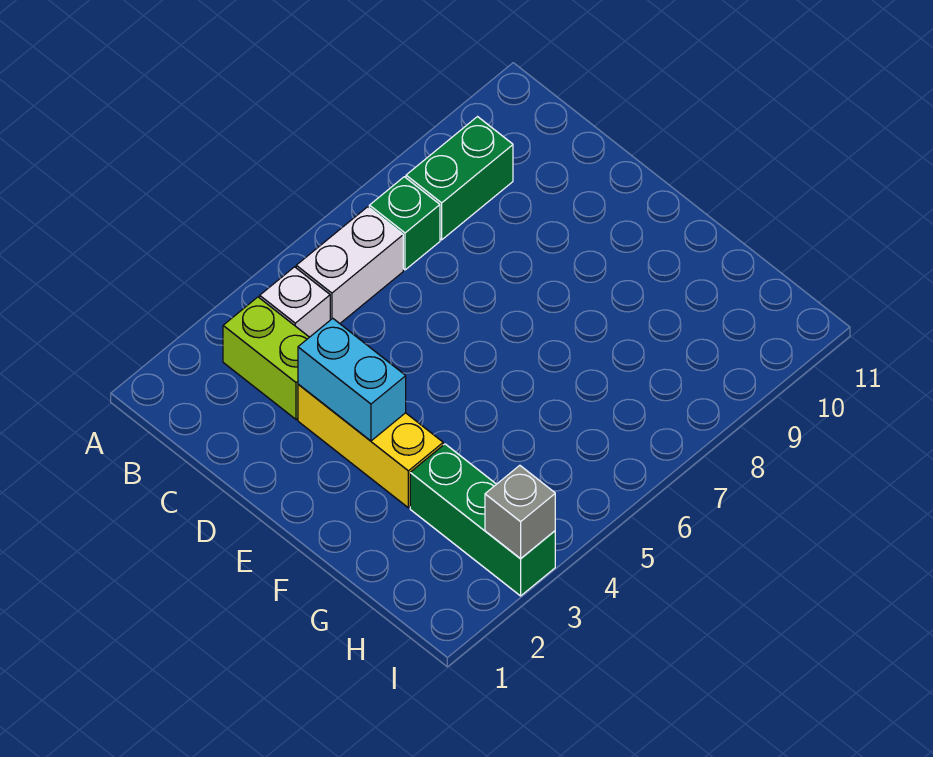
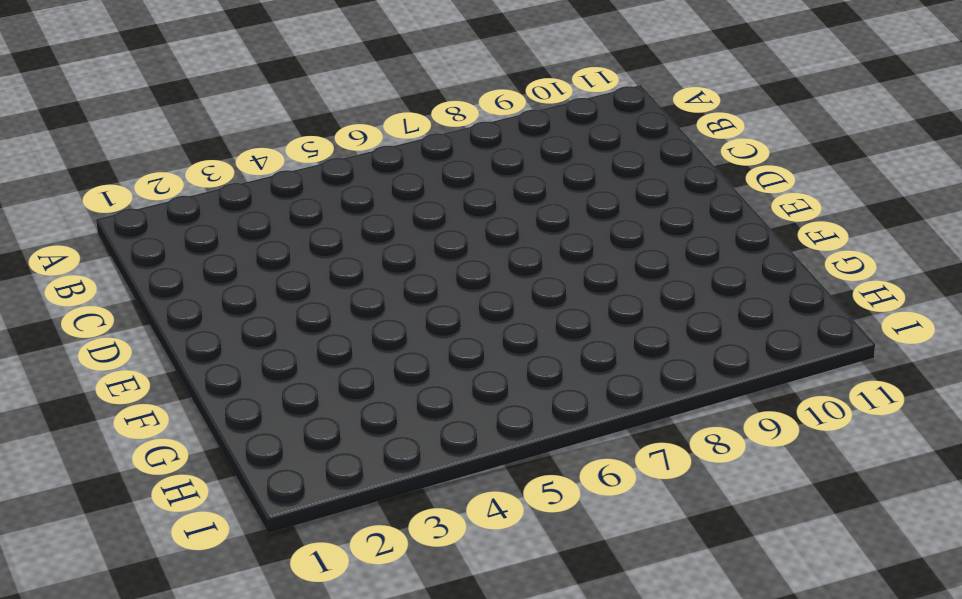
none -> lime 1x2 brick [223,297,309,420]
none -> white 1x1 brick [260,267,330,337]

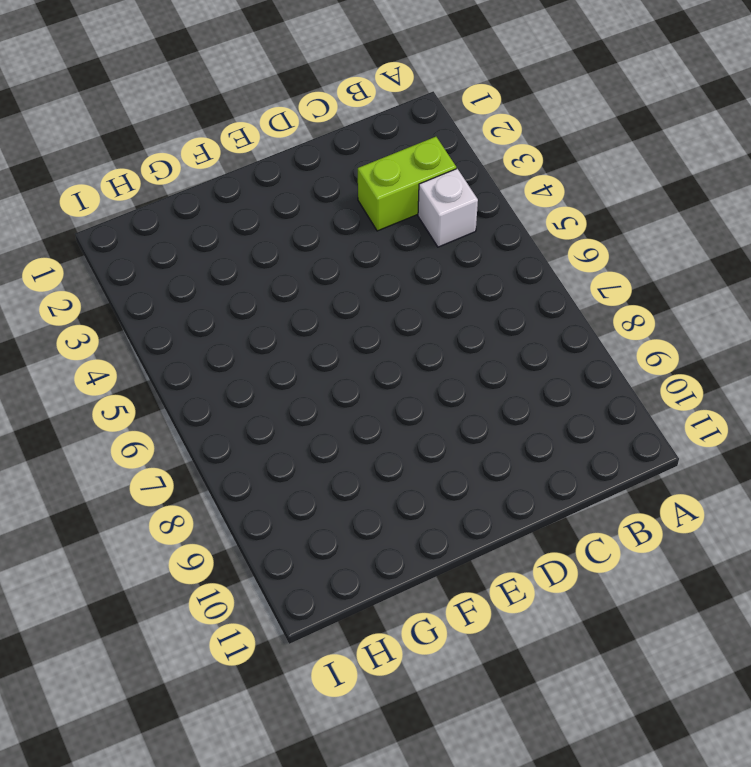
none -> white 1x2 brick [296,207,403,323]
none -> green 1x1 brick [369,177,440,270]

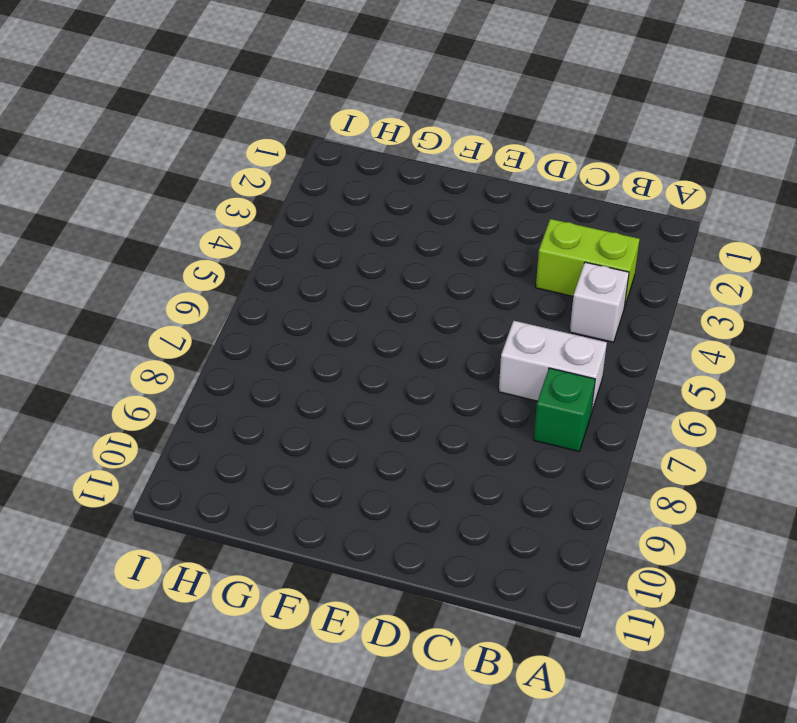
white 1x2 brick [499,321,607,413] -> white 1x2 brick turned to [296,207,403,323]
none -> green 1x2 brick [406,117,513,240]
none -> yellow 1x3 brick [298,384,443,508]

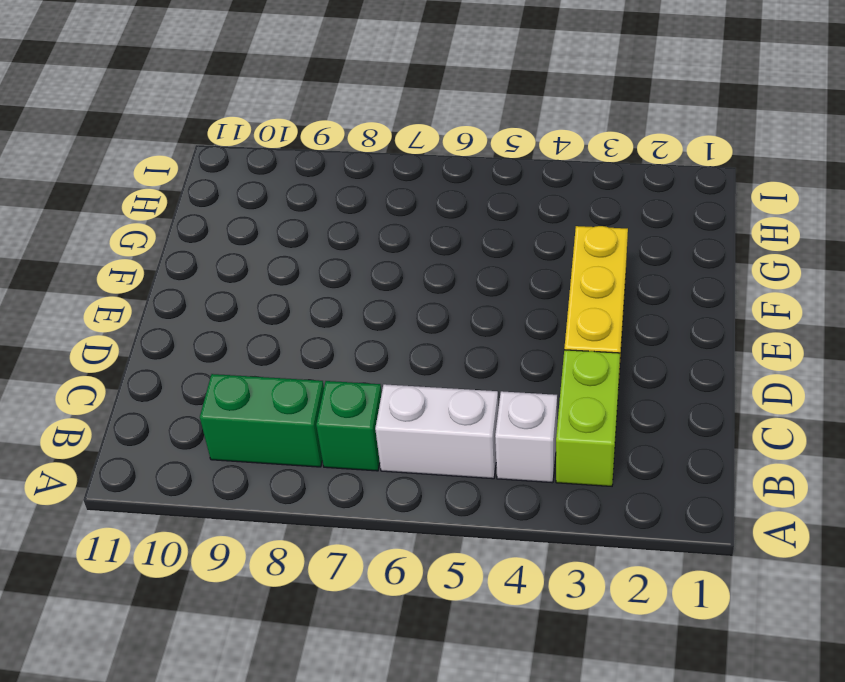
none -> green 1x3 brick [410,444,555,596]
none -> cyan 1x2 brick [298,318,406,441]

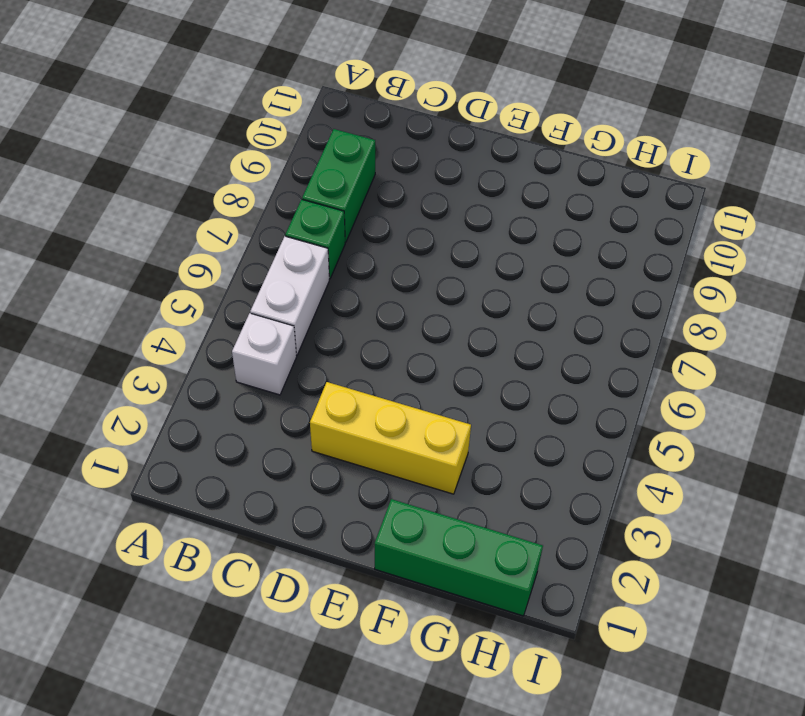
green 1x3 brick [375,499,543,616] -> green 1x3 brick moved to [410,444,555,596]
none -> lime 1x2 brick [223,297,309,420]
none -> cyan 1x2 brick [298,318,406,441]

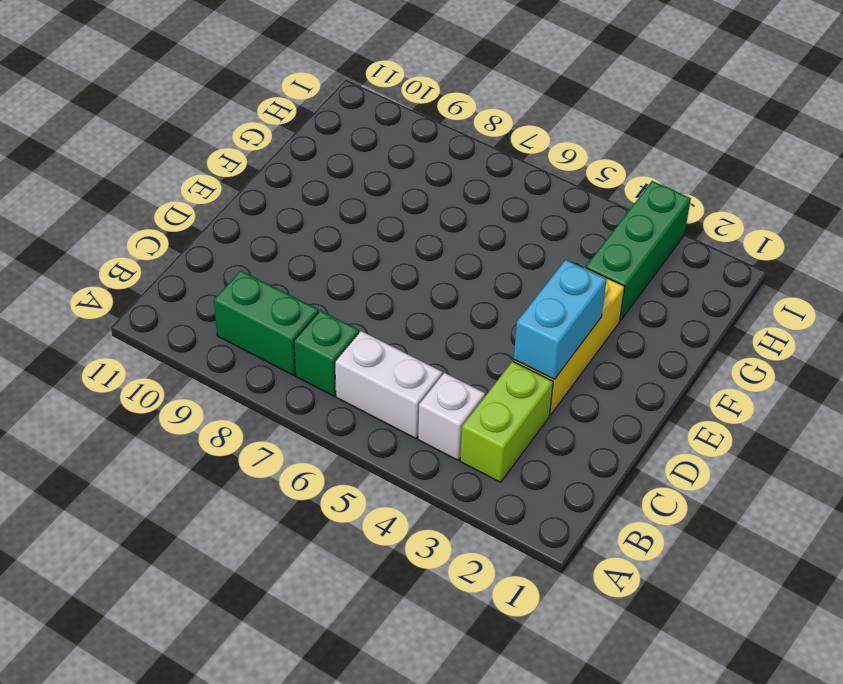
none -> grey 1x1 brick [485,465,555,559]

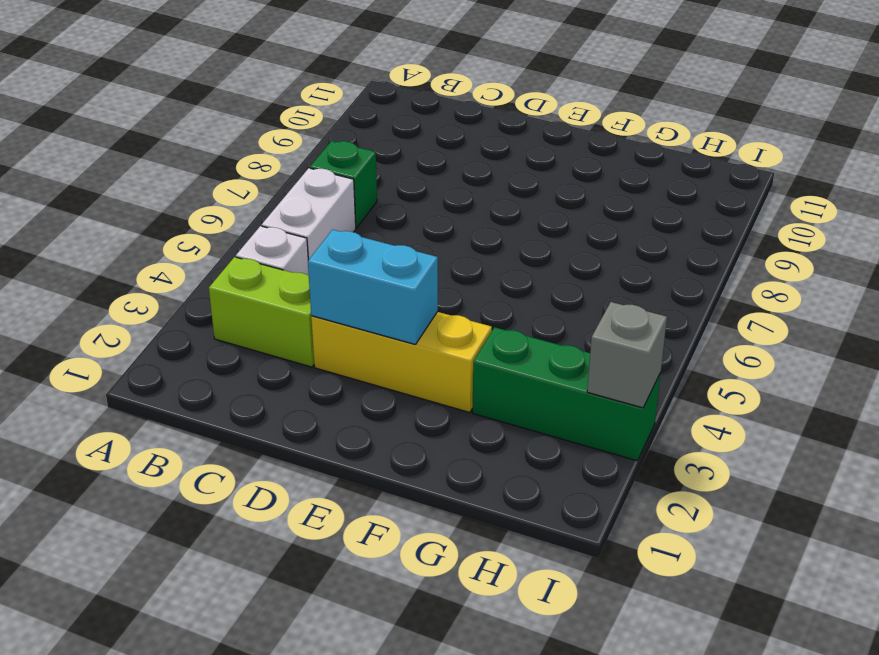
none -> green 1x2 brick [406,117,513,240]

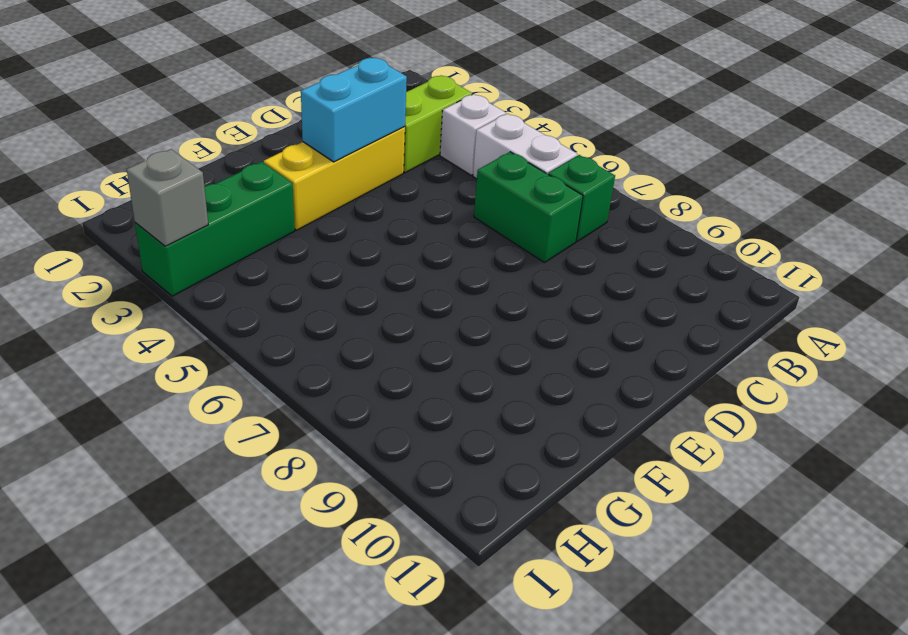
green 1x2 brick [474,152,583,262] -> green 1x2 brick moved to [406,117,513,240]

